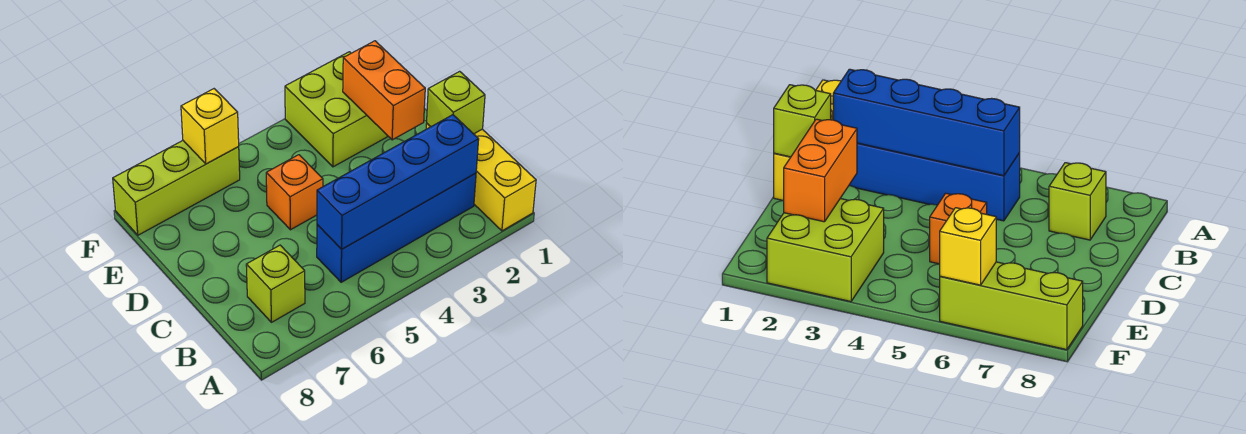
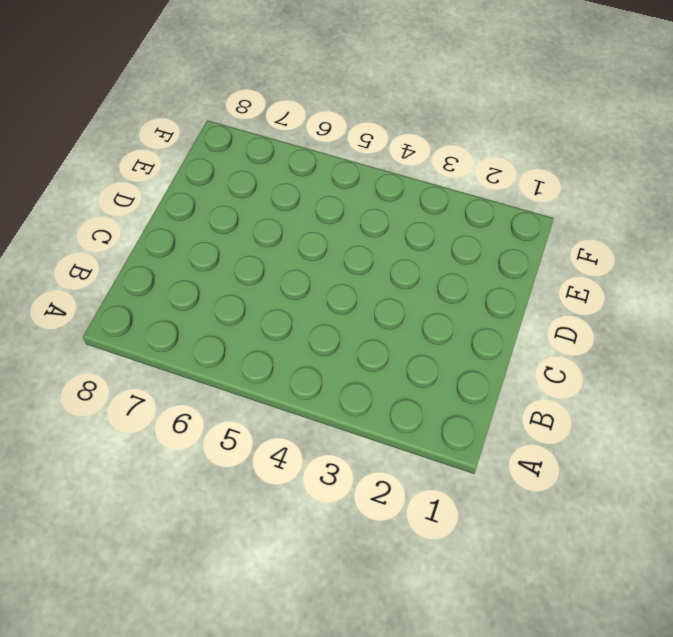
none -> yellow 1x3 brick [426,124,536,231]
none -> blue 1x4 brick [317,173,476,282]

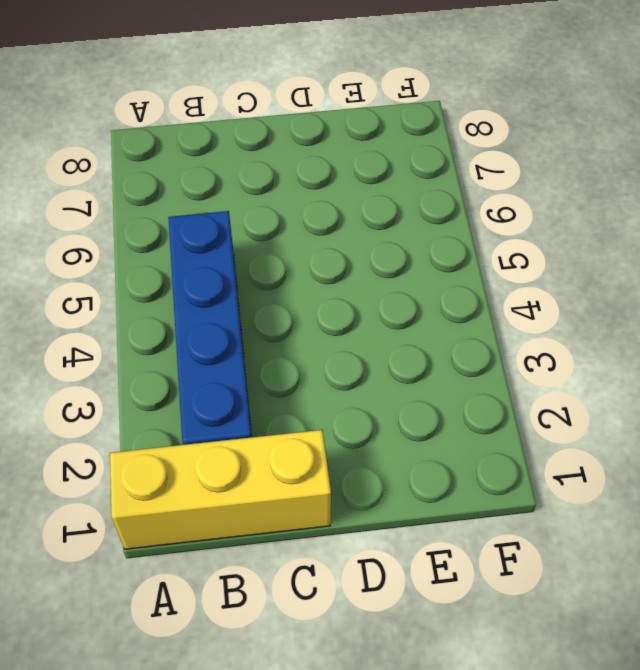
none -> lime 1x1 brick [246,245,305,322]
none -> orange 1x1 brick [266,155,323,230]

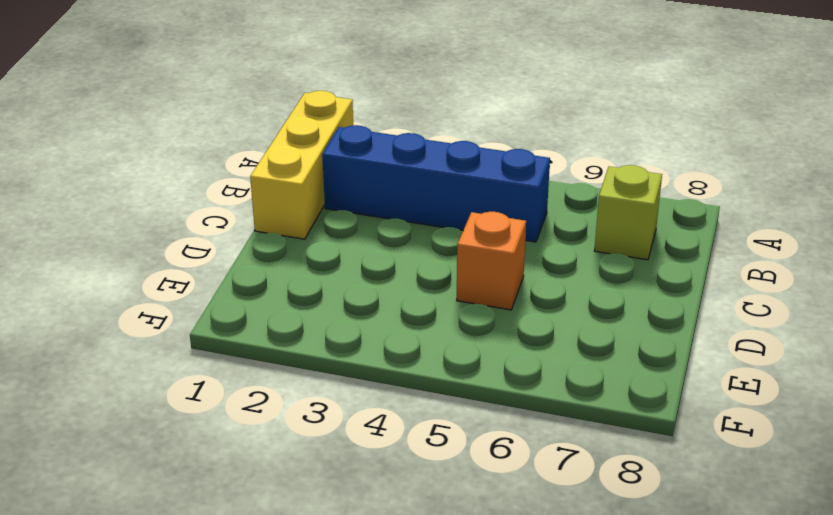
none -> lime 2x2 brick [285,52,388,167]
none -> lime 1x3 brick [113,141,240,235]

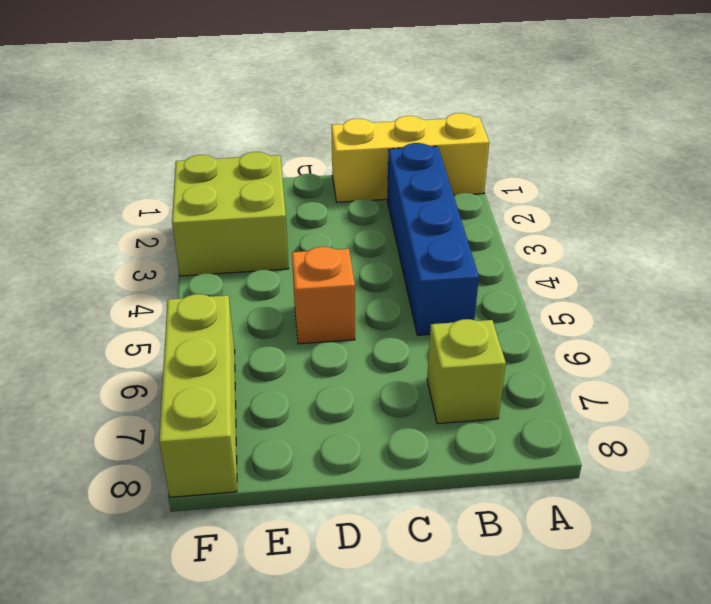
none -> blue 1x4 brick [317,115,479,249]
none -> lime 1x1 brick [427,71,485,134]

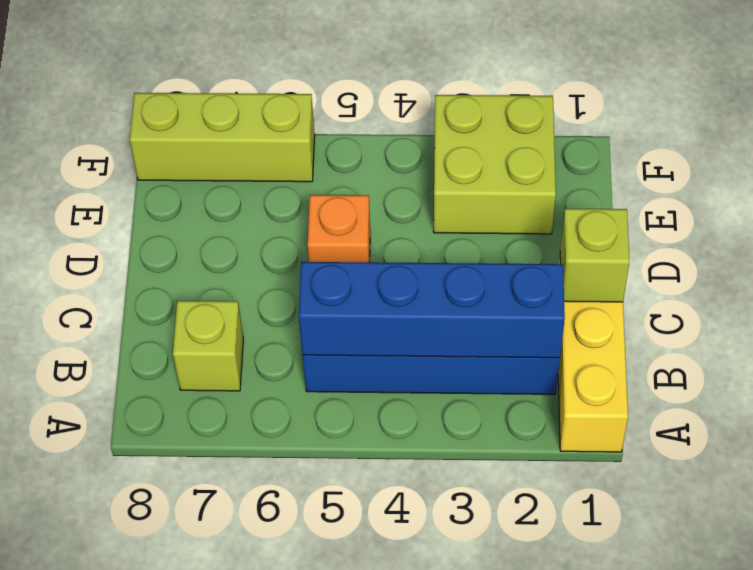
none -> orange 1x2 brick [343,41,425,140]
none -> yellow 1x1 brick [181,89,239,164]

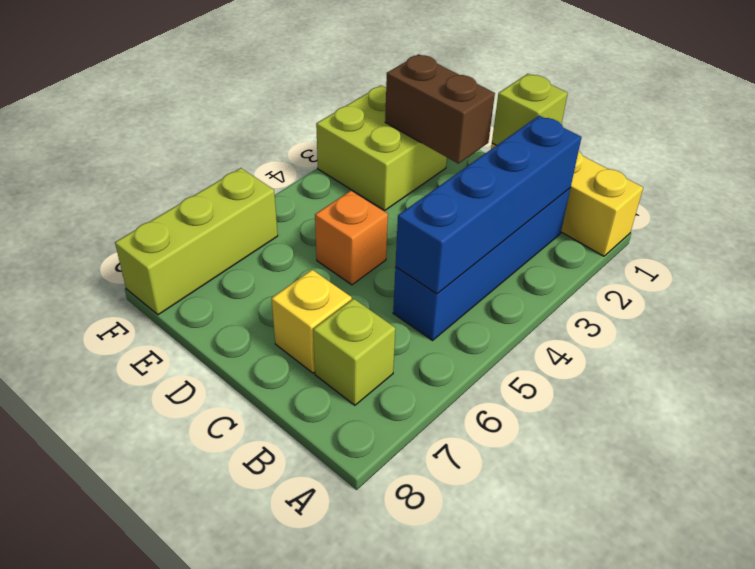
yellow 1x1 brick [271,270,352,373] -> yellow 1x1 brick moved to [181,89,239,164]
brown 1x2 brick [385,54,495,164] -> orange 1x2 brick [343,41,425,140]

